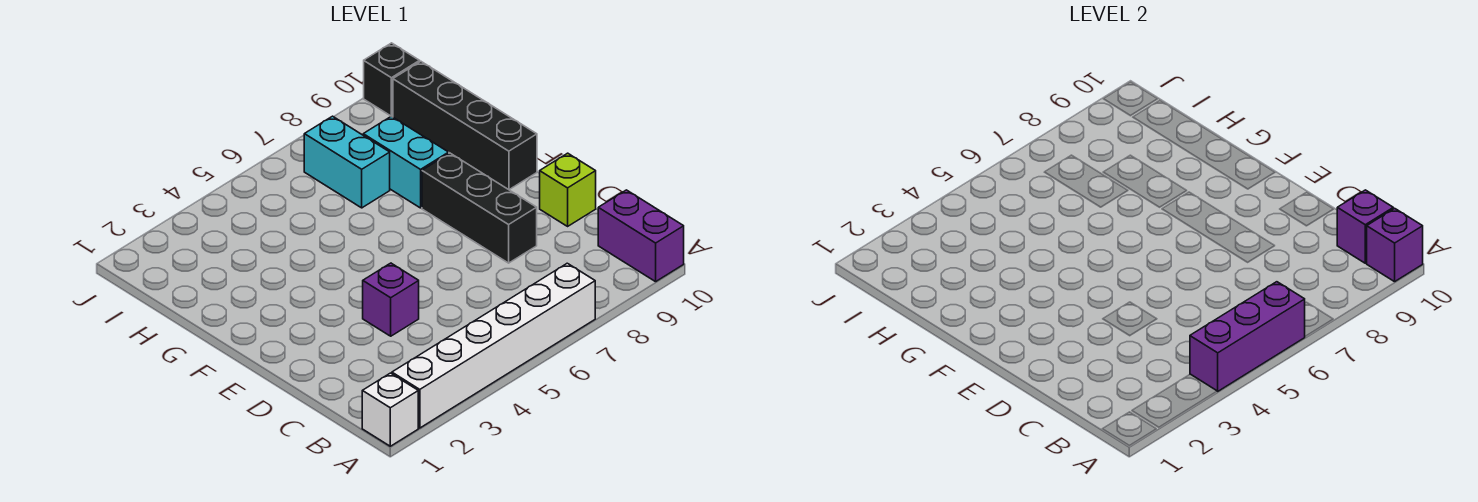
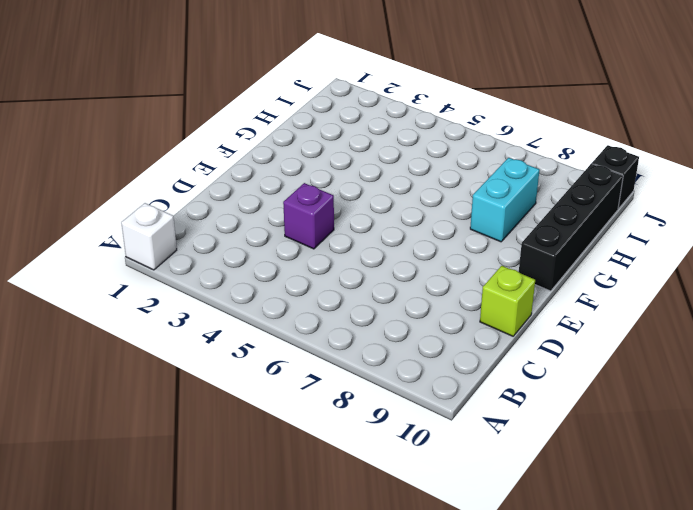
none -> white 1x6 brick [392,263,595,428]
none -> purple 1x2 brick [598,190,684,282]
none -> black 1x3 brick [422,153,537,263]

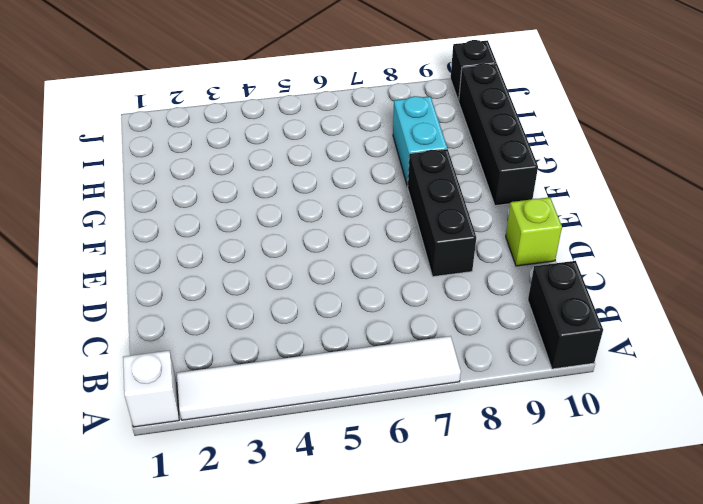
white 1x6 tile [177,336,461,420] -> white 1x6 brick [392,263,595,428]
black 1x2 brick [528,261,603,369] -> purple 1x2 brick [598,190,684,282]
none -> purple 1x1 brick [363,263,419,336]
none -> cyan 1x2 brick [304,116,390,208]
none -> purple 1x3 brick [1190,282,1305,391]

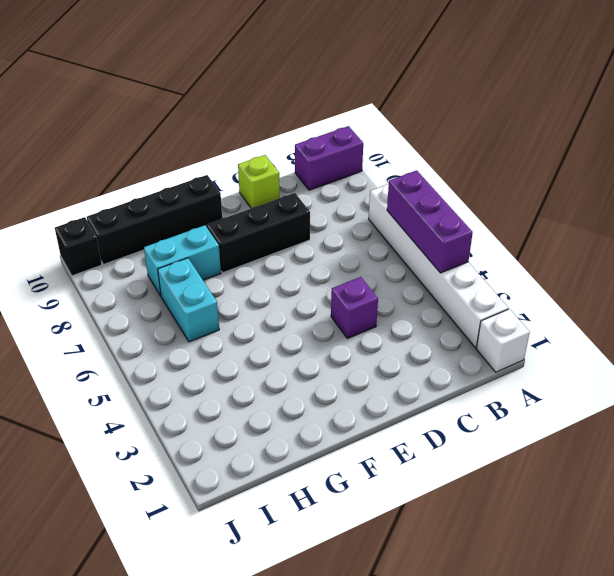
cyan 1x2 brick [158,258,219,342] -> cyan 1x2 brick turned to [304,116,390,208]
none -> purple 1x1 brick [1366,208,1423,282]
none -> purple 1x1 brick [1337,190,1393,263]

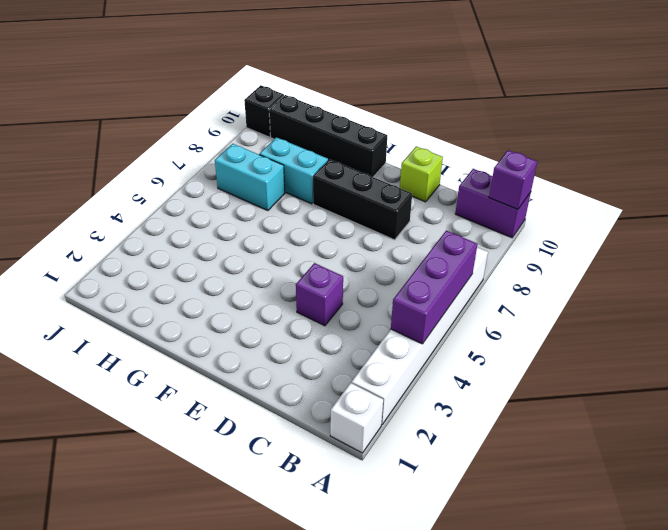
none -> purple 1x1 brick [1337,190,1393,263]

